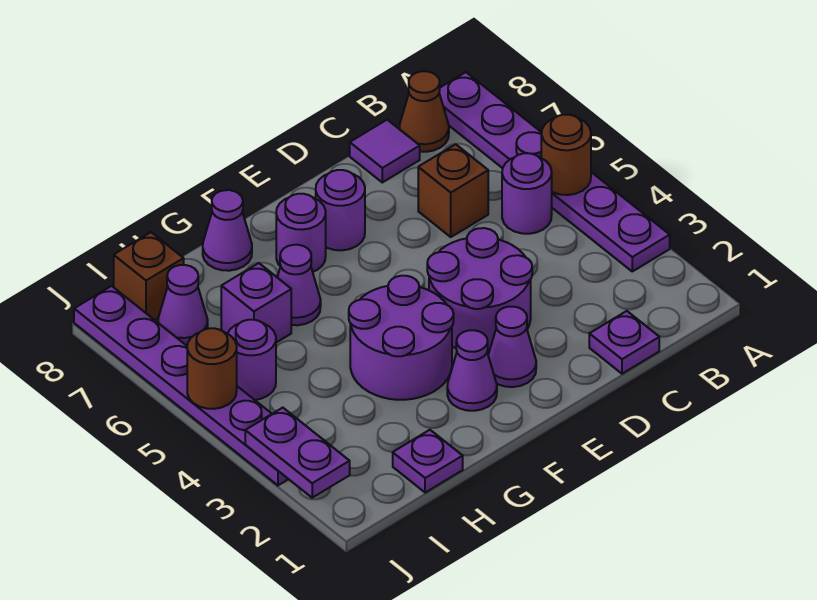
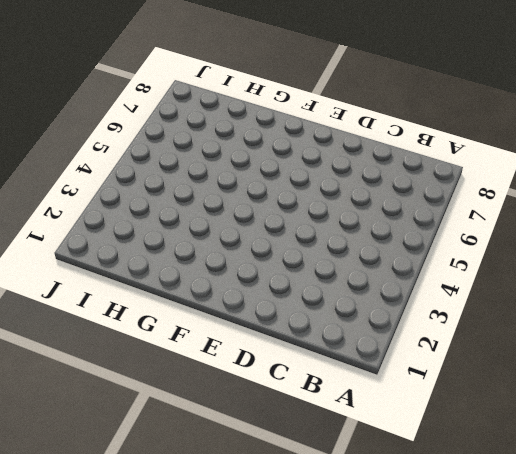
none -> purple 1x6 plate [439,72,670,271]
none -> purple 1x1 round brick [502,153,552,234]
none -> brown 1x1 cone [399,71,449,152]

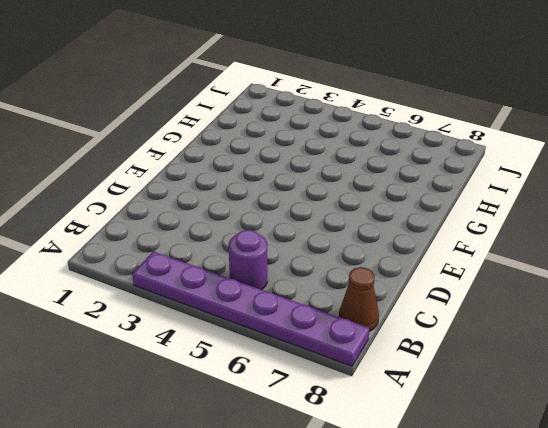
none -> purple 1x1 plate [589,311,659,374]
none -> brown 1x1 brick [418,144,488,237]
none -> purple 1x1 tile [350,120,420,182]

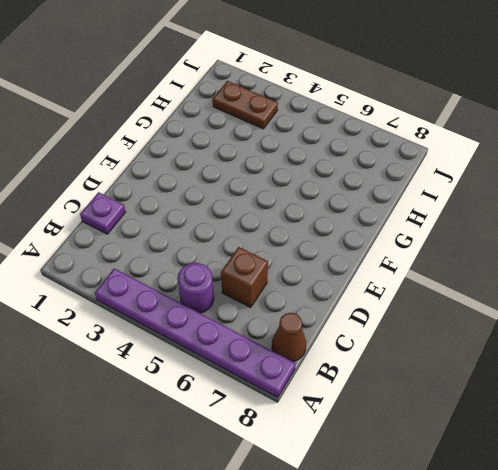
brown 1x2 plate [213,81,278,129] -> none
none -> purple 1x1 tile [350,120,420,182]
none -> purple 2x2 round brick [427,228,532,352]
none -> purple 1x1 cone [488,307,536,387]

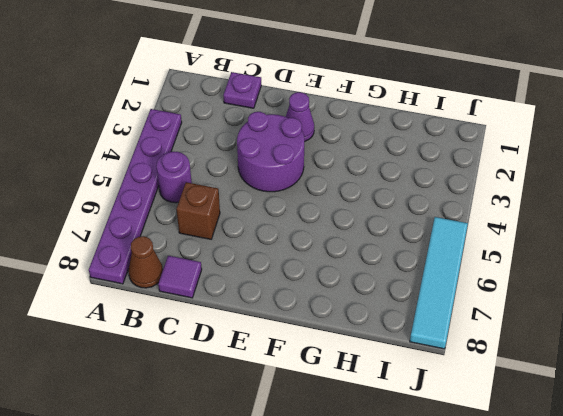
cyan 1x4 tile [410,217,468,349] -> purple 1x6 plate [74,286,288,485]
none -> purple 1x1 round brick [316,170,365,250]
none -> purple 1x1 cone [447,330,497,411]
none -> purple 2x2 round brick [349,276,454,400]

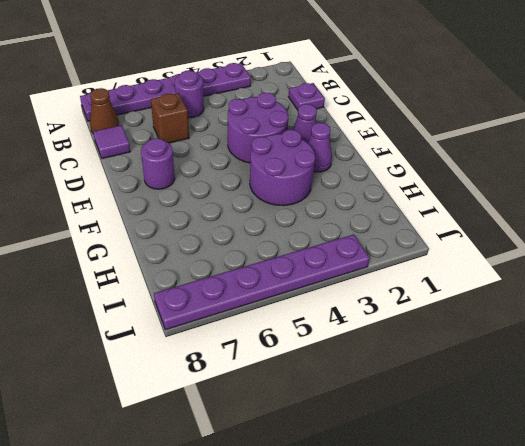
none -> purple 1x1 round brick [276,194,326,272]
none -> purple 1x1 cone [277,245,321,325]
none -> purple 1x1 cone [203,190,252,271]

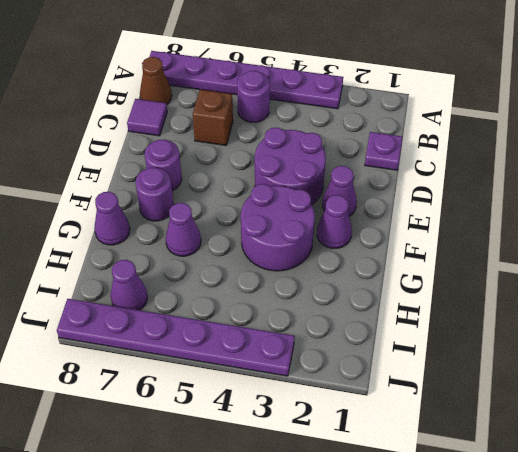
none -> purple 1x1 plate [393,430,463,493]
none -> purple 1x1 brick [221,263,291,343]
none -> purple 1x1 round brick [228,320,276,400]

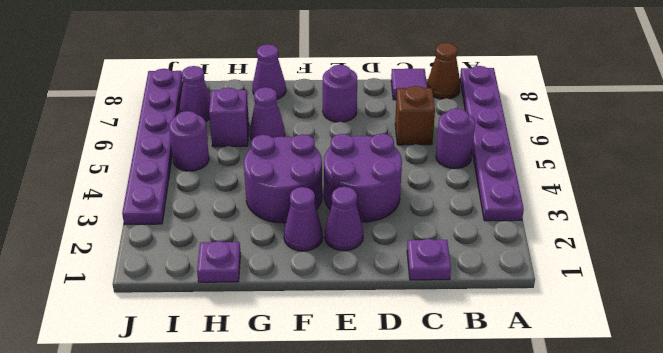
none -> purple 1x1 round brick [276,194,326,272]
none -> brown 1x1 brick [114,232,184,320]
none -> brown 1x1 round brick [541,115,591,195]

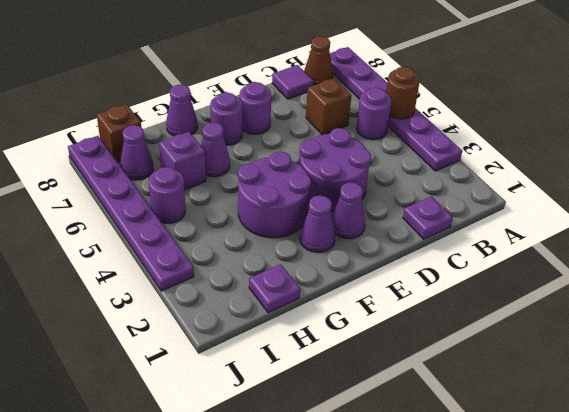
none -> purple 1x2 plate [245,408,350,498]
none -> brown 1x1 round brick [187,328,237,409]

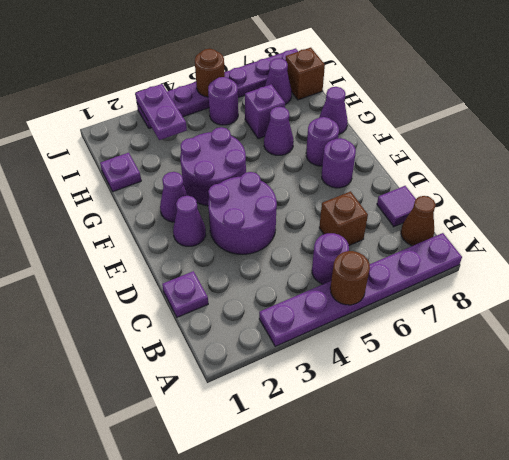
purple 1x2 plate [135,84,187,140] -> purple 1x2 plate turned to [245,408,350,498]

